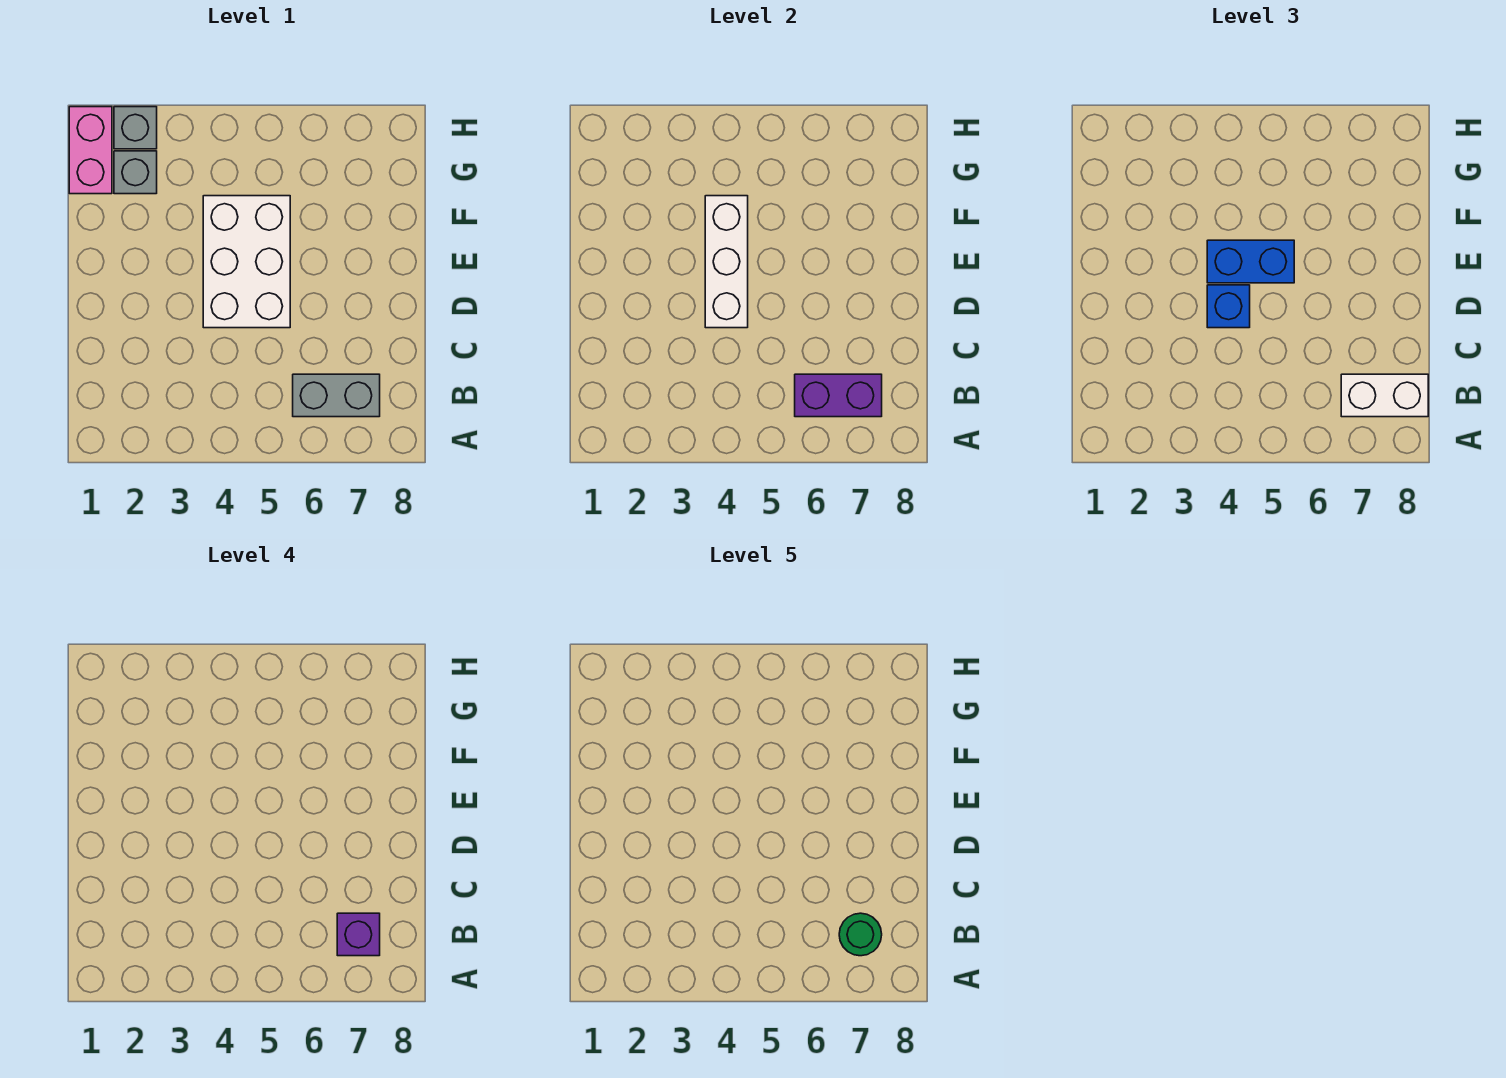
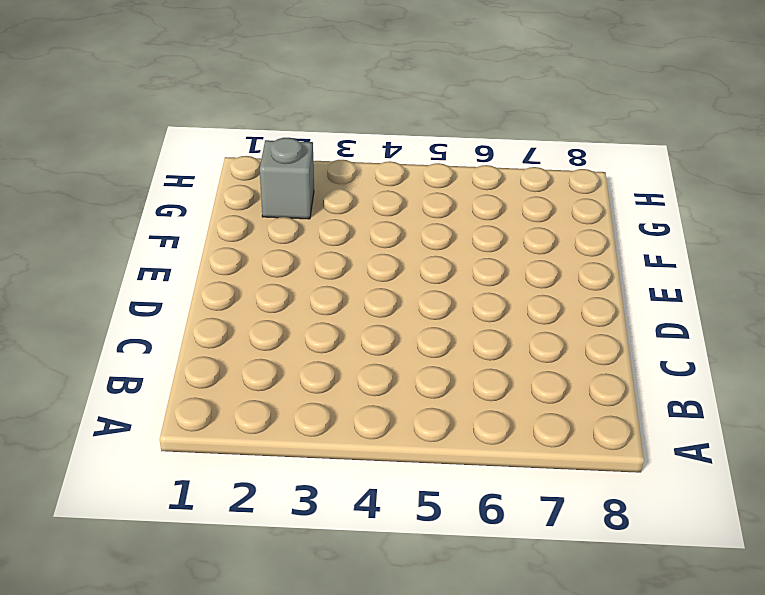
none -> grey 1x2 brick [293,374,380,417]
none -> white 2x3 brick [203,196,290,328]
none -> pink 1x2 brick [69,107,112,194]

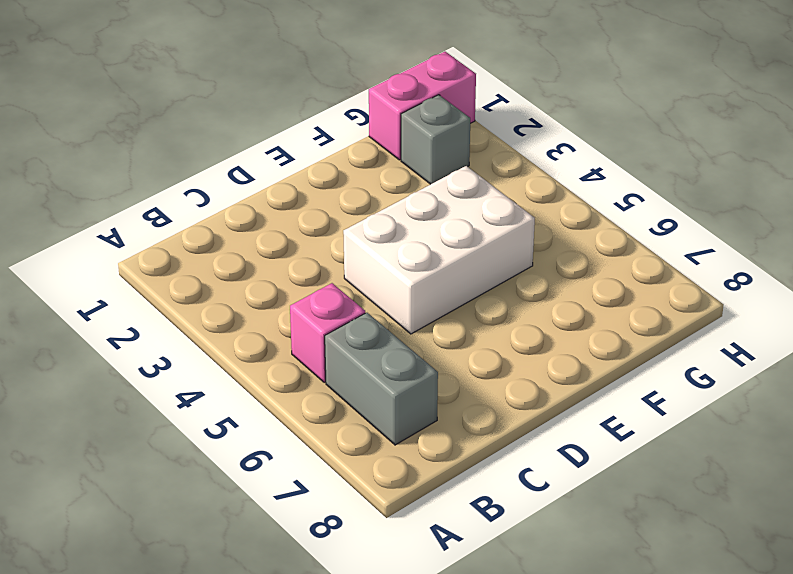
pink 1x1 brick [290,283,365,382] -> none
none -> grey 1x1 brick [114,107,157,149]
none -> purple 1x2 brick [795,374,882,417]
none -> white 1x3 brick [705,196,748,328]

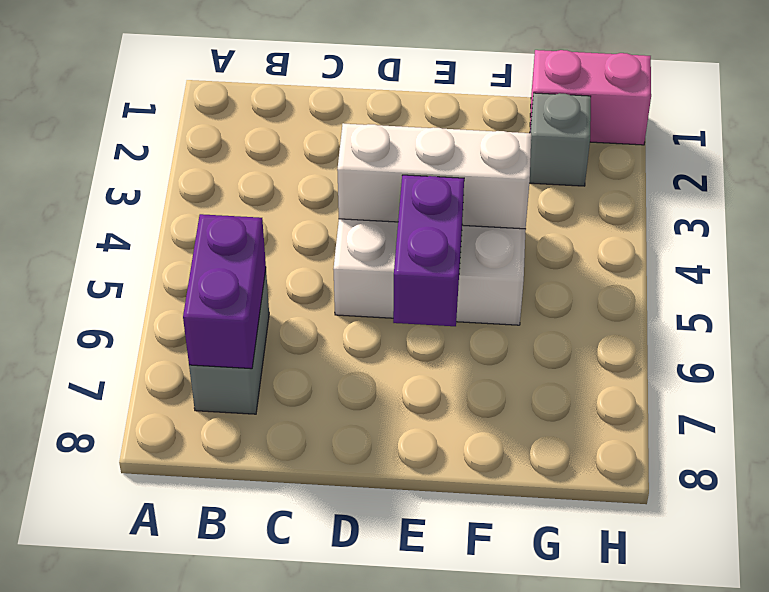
purple 1x2 brick [393,175,464,326] -> none
none -> grey 1x1 brick [114,107,157,149]
none -> white 1x2 brick [1341,374,1428,417]
none -> blue 1x1 brick [1207,285,1250,328]

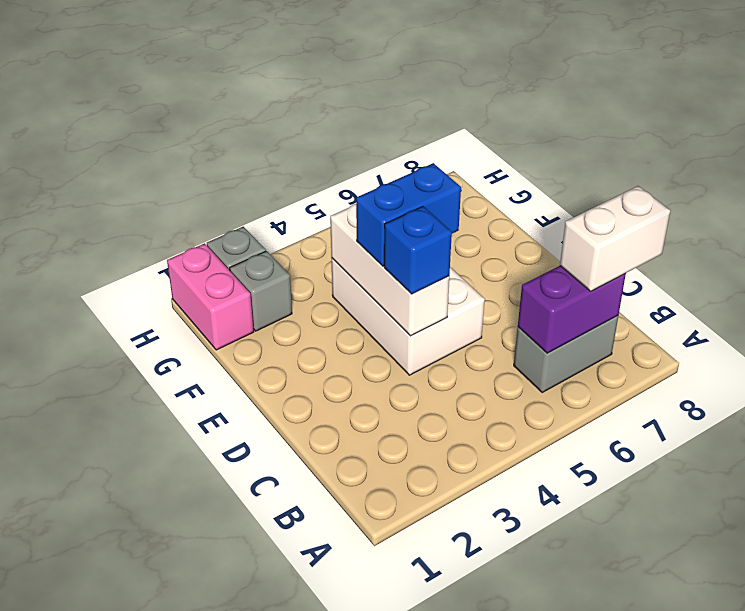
none -> purple 1x1 brick [337,913,380,956]
none -> green 1x1 round brick [839,913,882,956]

